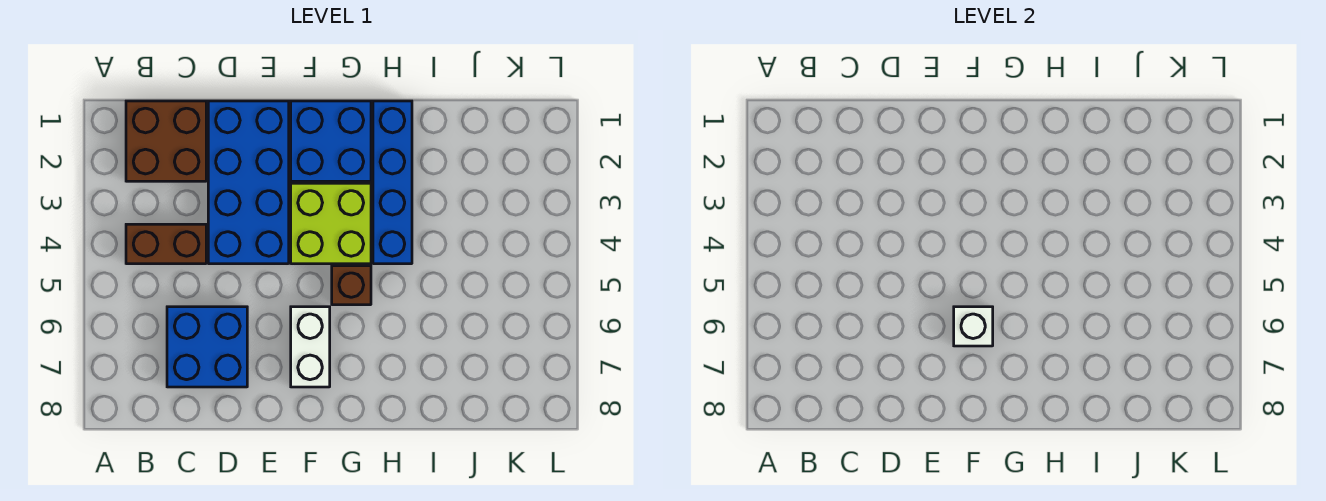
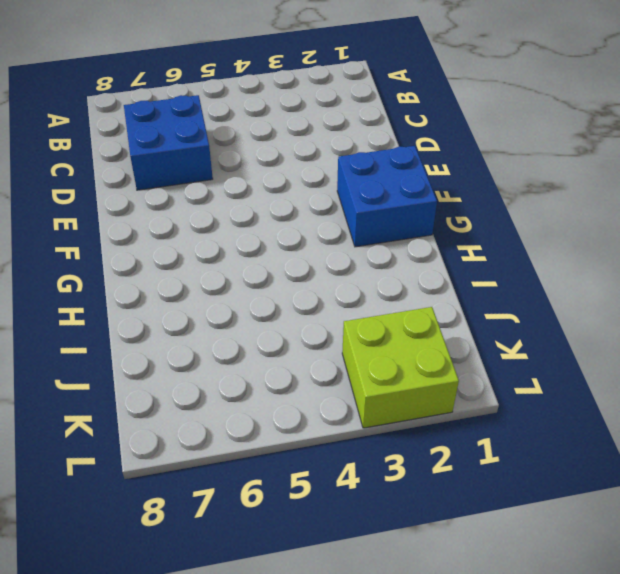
lime 2x2 brick [342,307,459,428] -> lime 2x2 brick moved to [291,183,371,264]
none -> brown 2x2 brick [126,101,206,181]
none -> brown 1x2 brick [126,224,206,264]

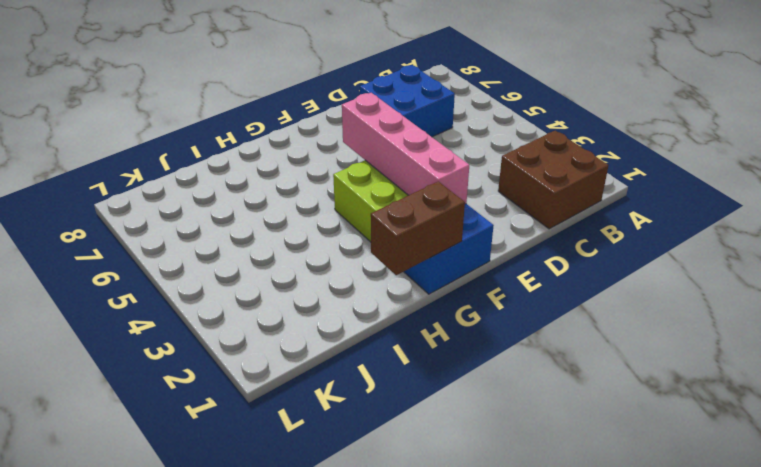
pink 1x4 brick [342,93,469,204] -> none
brown 1x2 brick [371,181,465,275] -> brown 1x2 brick moved to [126,224,206,264]
none -> blue 2x4 brick [208,101,289,264]
none -> white 1x2 brick [291,307,330,387]

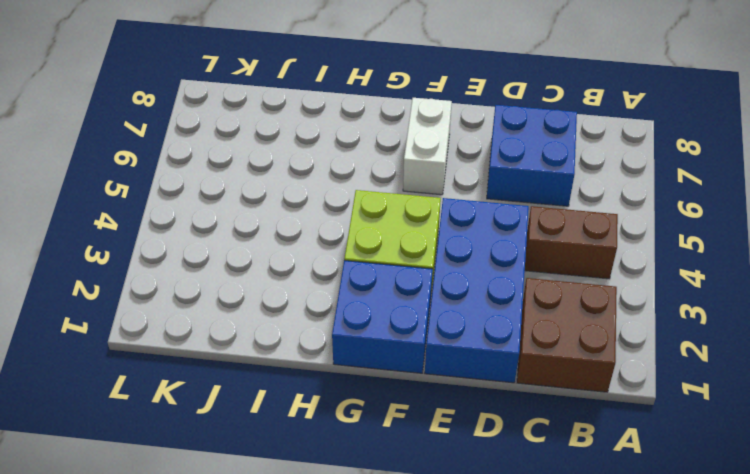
none -> brown 1x1 brick [332,266,371,305]
none -> blue 1x4 brick [373,101,412,264]

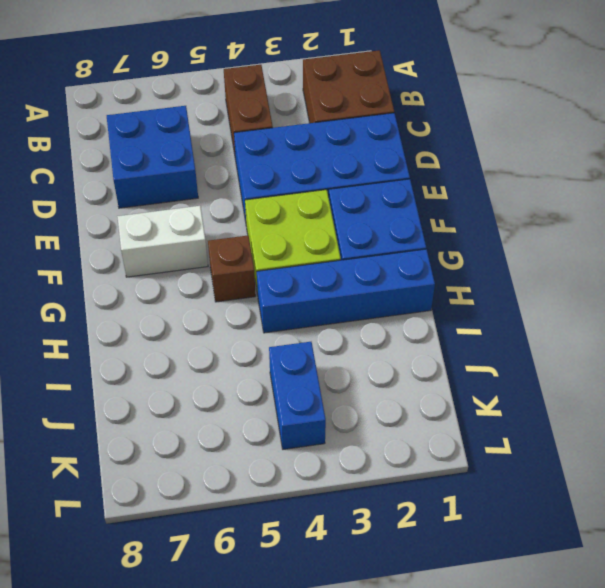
blue 1x2 brick [269,342,326,449] -> none
none -> white 1x1 brick [954,307,993,346]

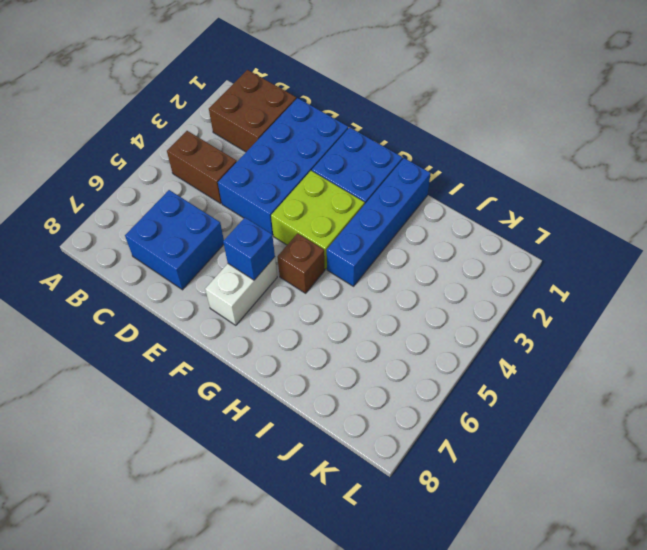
blue 1x1 brick [223,218,275,280] -> white 1x1 brick [954,307,993,346]

